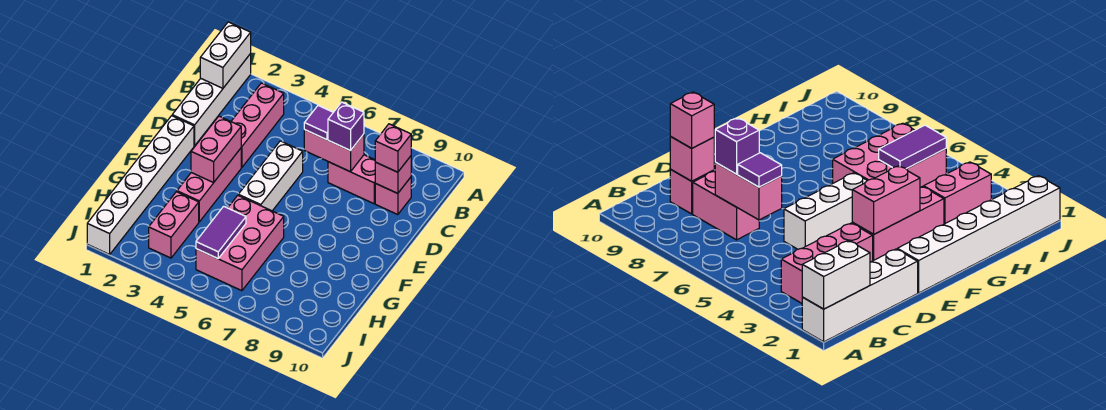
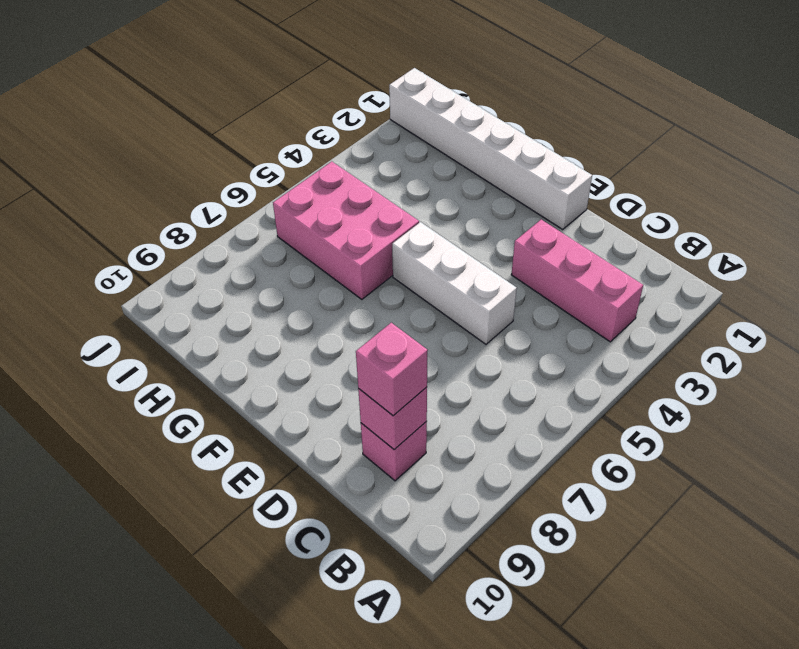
none -> white 1x4 brick [172,54,251,146]
none -> pink 1x2 brick [328,155,375,204]
none -> pink 1x3 brick [177,148,241,222]

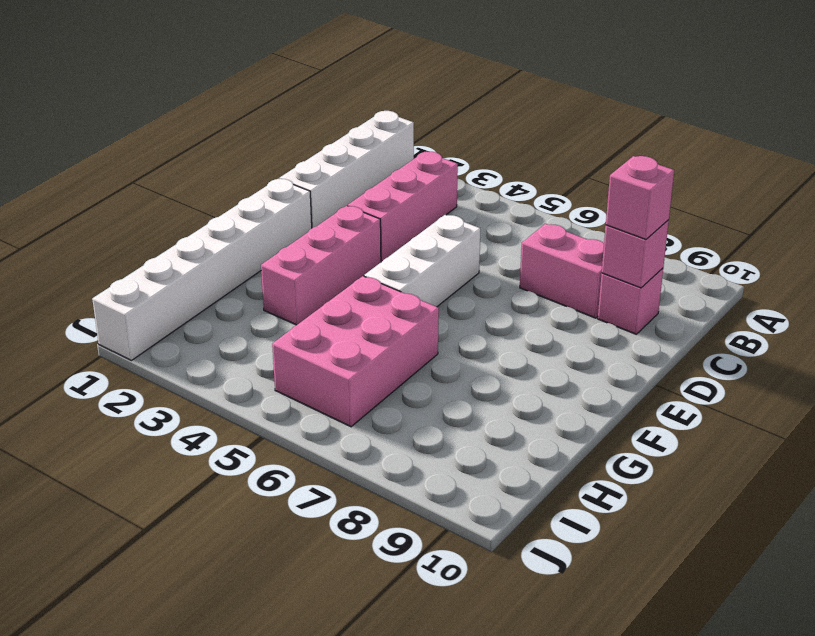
none -> pink 1x2 brick [149,192,199,258]
none -> white 1x2 brick [200,22,251,88]
none -> pink 1x2 brick [304,130,364,172]

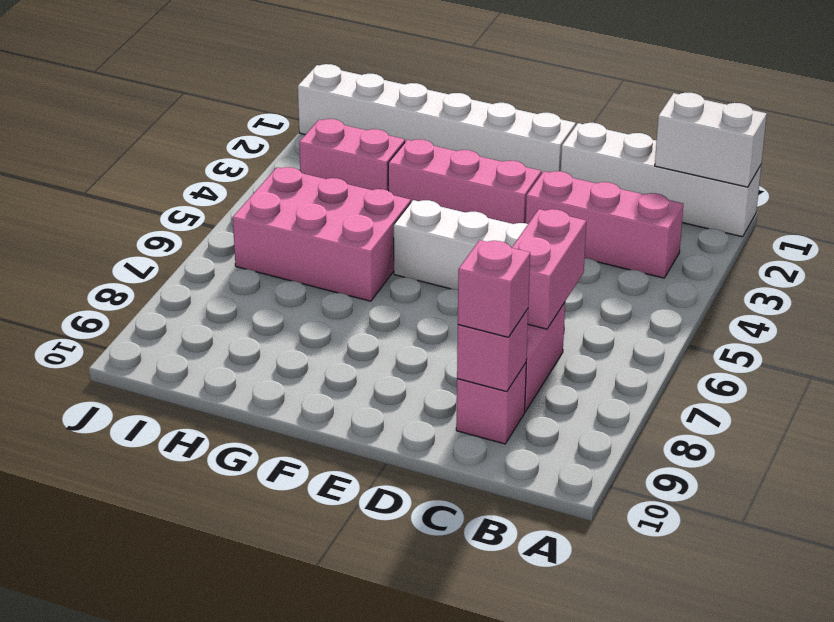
none -> pink 1x2 brick [191,116,241,183]
none -> purple 1x2 tile [196,206,246,259]
none -> purple 1x1 tile [304,106,333,140]

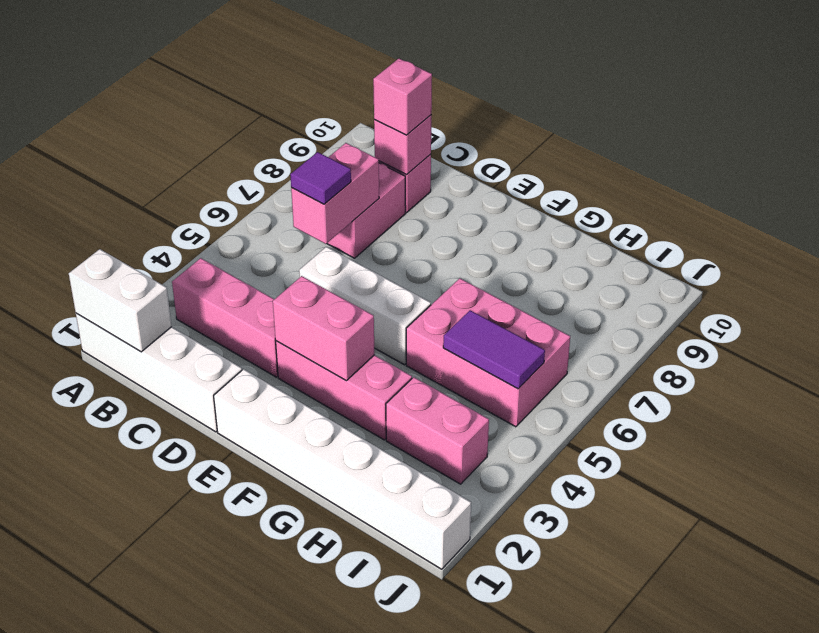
none -> purple 1x1 brick [328,102,364,151]

